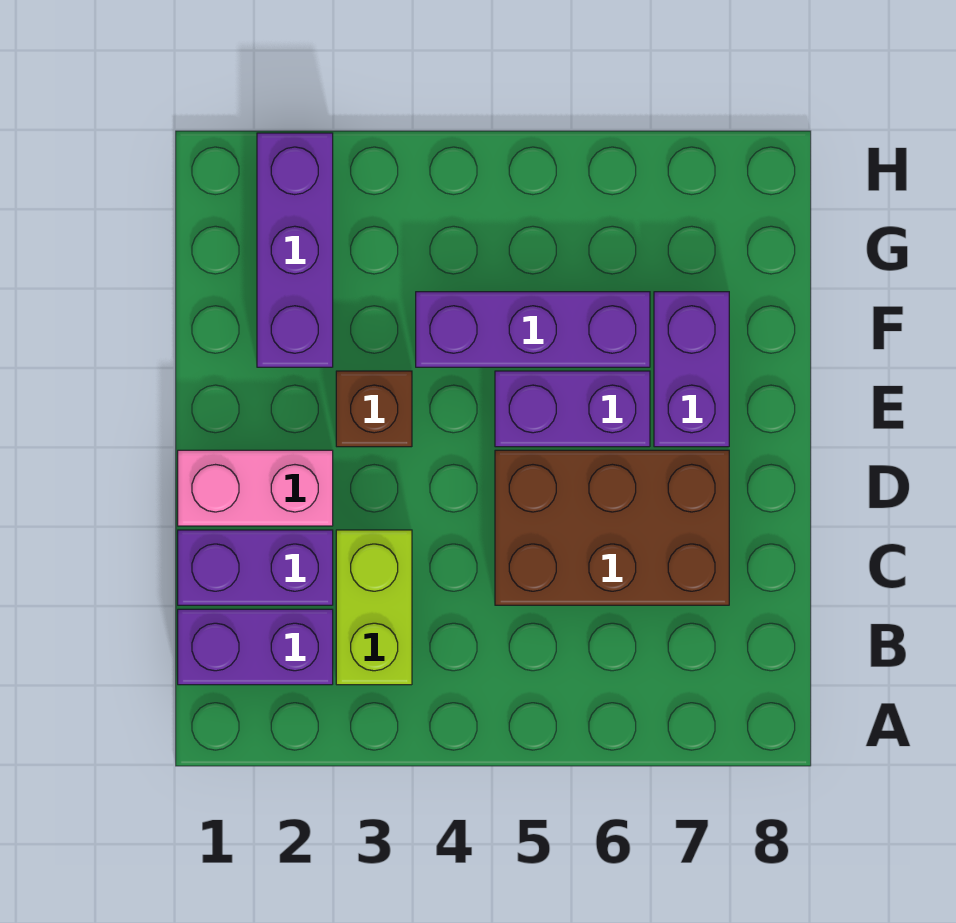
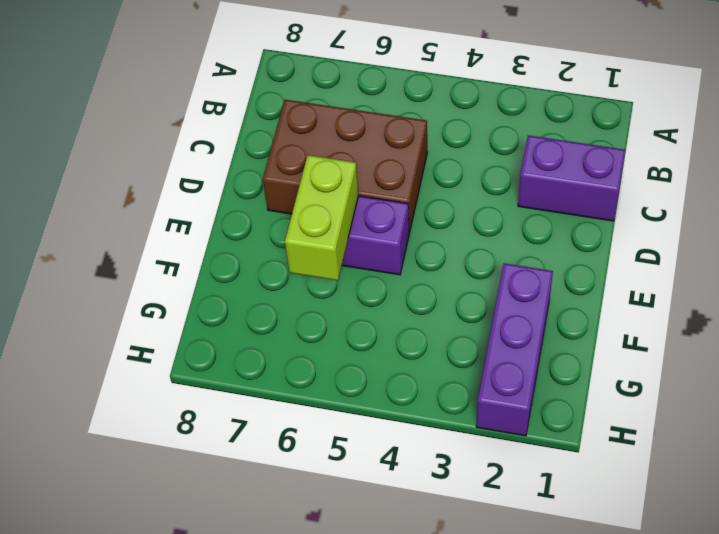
lime 1x2 brick [285,155,358,281] -> lime 1x2 brick moved to [336,530,412,685]
none -> purple 1x2 brick [178,609,333,685]
none -> pink 1x2 brick [178,450,333,526]

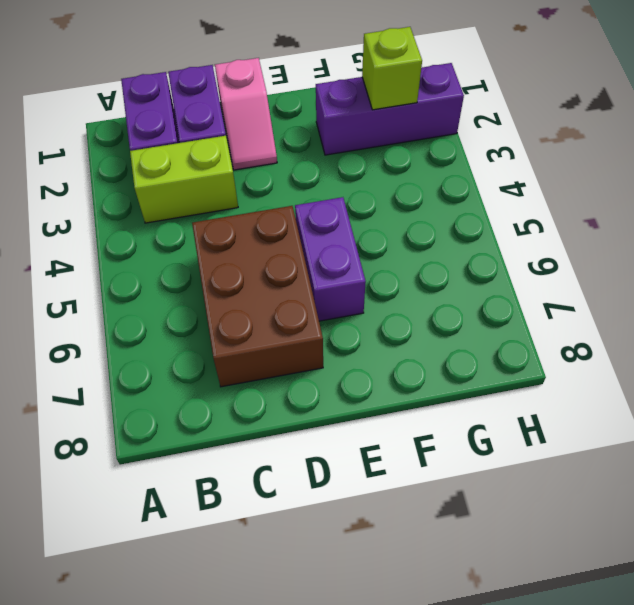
pink 1x2 slope [215,58,277,170] -> pink 1x2 brick [178,450,333,526]
lime 1x1 brick [362,27,422,110] -> none
none -> brown 1x1 brick [336,371,412,447]
none -> purple 1x2 brick [654,292,729,447]

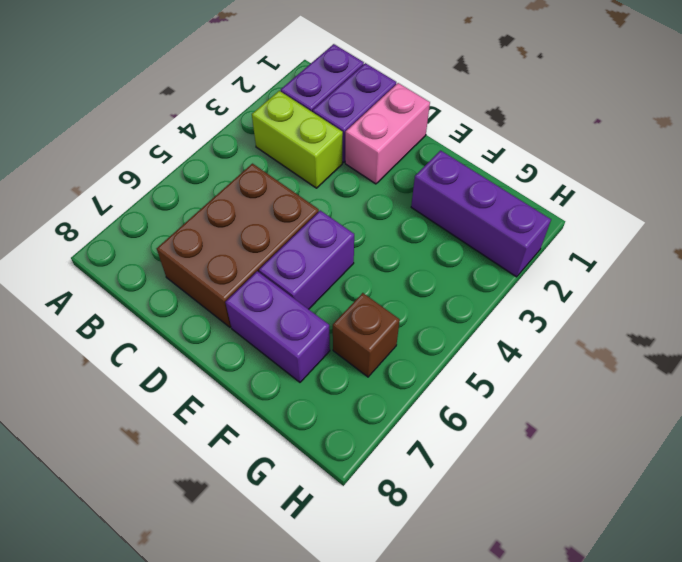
brown 1x1 brick [333,293,400,377] -> brown 1x1 brick moved to [336,371,412,447]
none -> purple 1x3 brick [416,292,650,367]

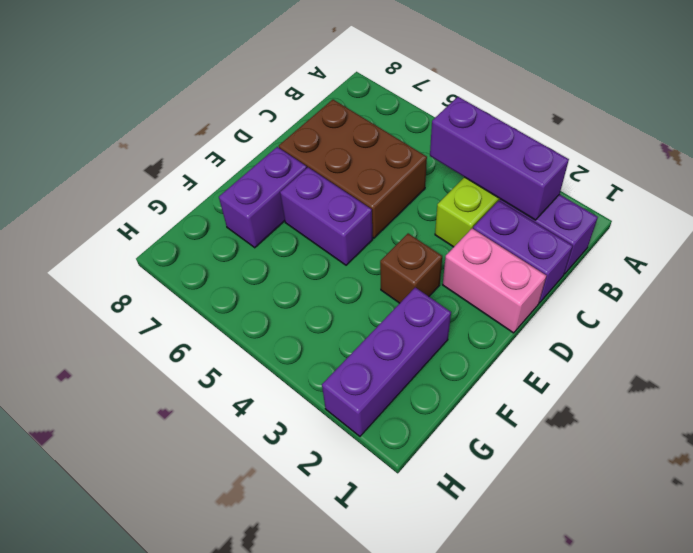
purple 1x3 brick [430,97,569,220] -> purple 1x3 brick moved to [416,292,650,367]

